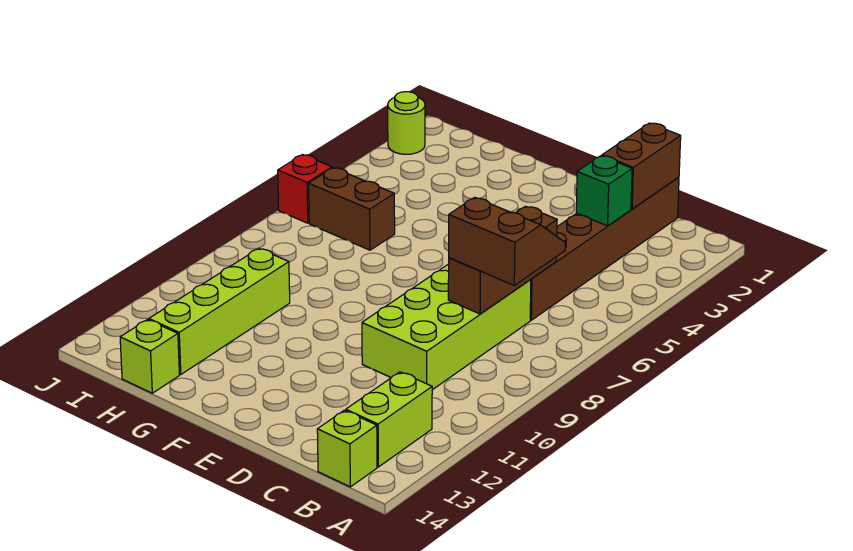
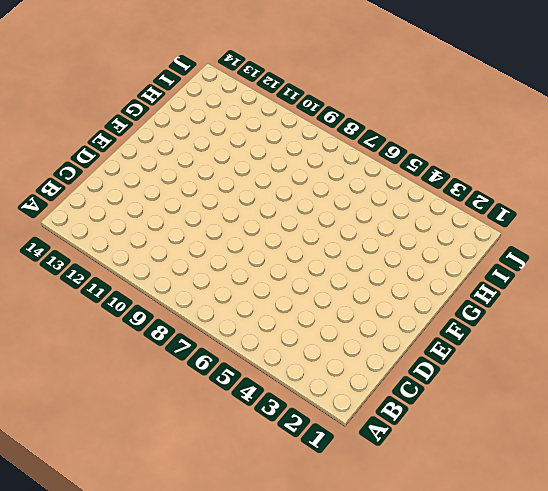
none -> lime 1x2 brick [346,372,432,467]
none -> lime 1x1 brick [317,410,377,487]
none -> brown 1x6 brick [530,177,679,320]

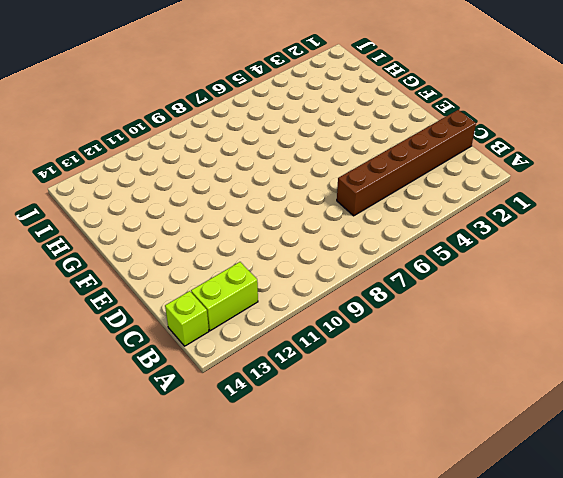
none -> lime 2x4 brick [362,264,531,390]
none -> brown 1x2 brick [309,168,395,250]
none -> lime 1x4 brick [149,248,290,375]

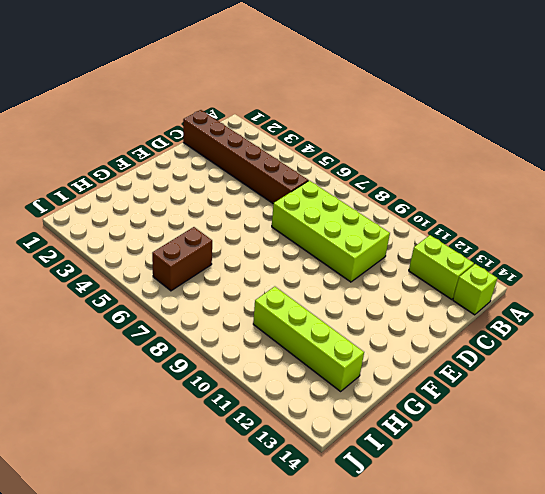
none -> lime 1x1 brick [120,320,179,393]
none -> lime 1x1 round brick [388,92,425,154]
none -> red 1x1 brick [278,155,332,223]

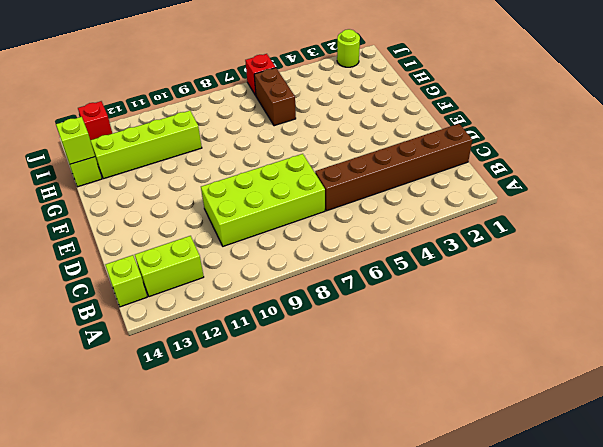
lime 1x1 brick [56,117,95,164] -> none
red 1x1 brick [78,101,113,140] -> none
none -> brown 1x2 brick [602,123,681,209]
none -> green 1x1 brick [576,156,632,226]
none -> brown 1x3 brick [448,206,557,314]

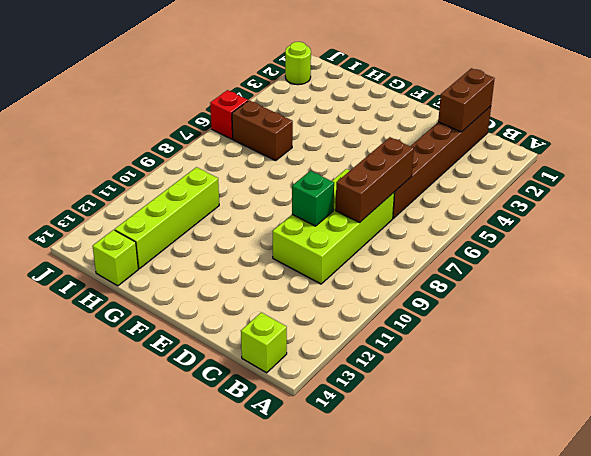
green 1x1 brick [292,171,334,226] -> green 1x1 brick moved to [576,156,632,226]
none -> lime 1x2 brick [346,372,432,467]
none -> brown 2x2 slope [449,197,565,285]

